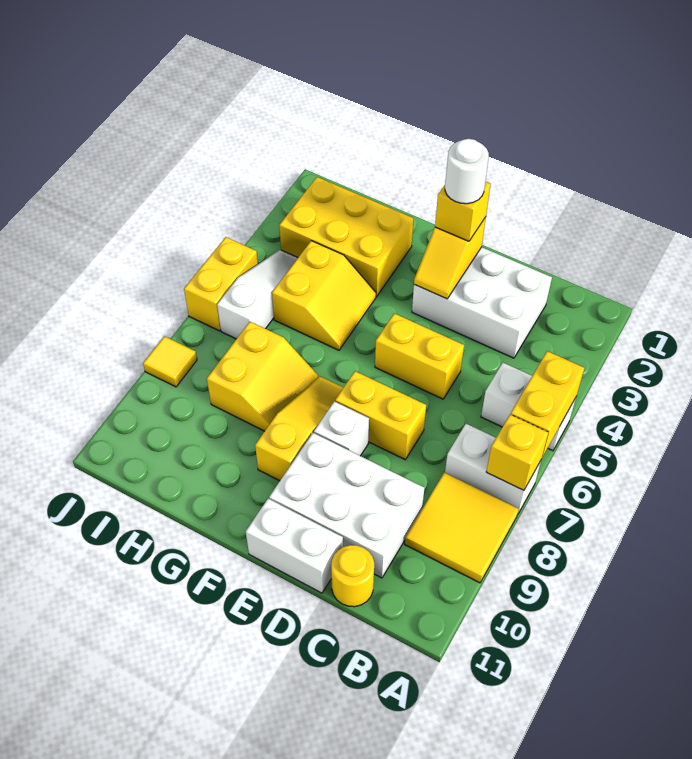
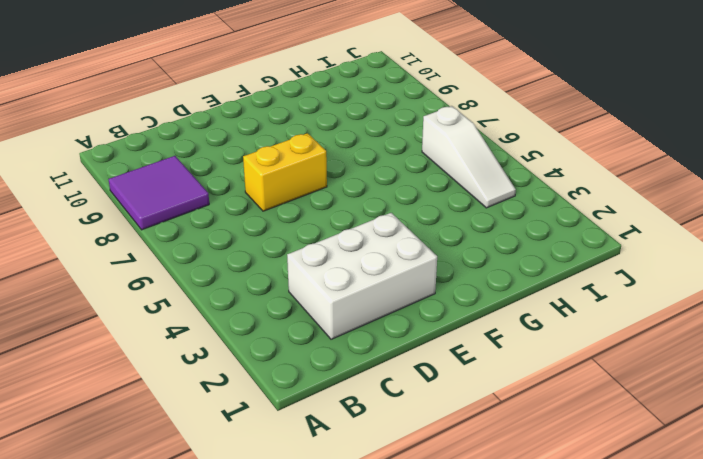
purple 2x2 tile [109,156,209,230] -> yellow 2x2 tile [405,473,519,583]
none -> white 1x2 brick [481,363,576,451]
none -> white 1x2 brick [445,424,541,513]
none -> white 2x3 brick [269,433,424,578]

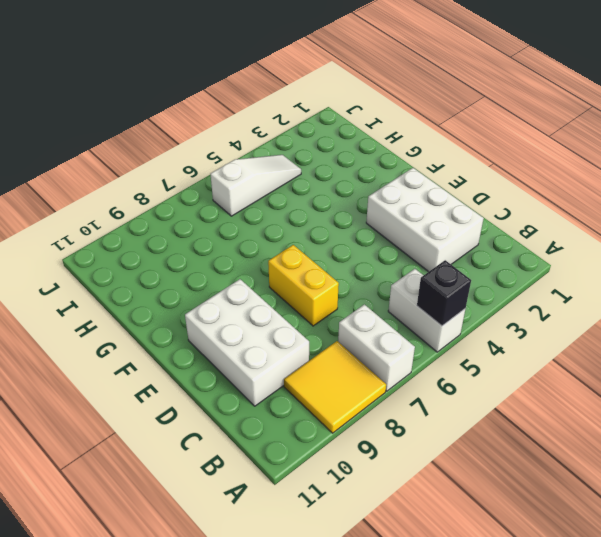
black 1x1 brick [417,260,471,326] -> yellow 1x2 brick [511,351,584,457]
none -> yellow 1x1 round brick [331,545,374,607]
none -> yellow 1x2 brick [375,313,464,399]
none -> white 1x2 brick [246,499,343,593]

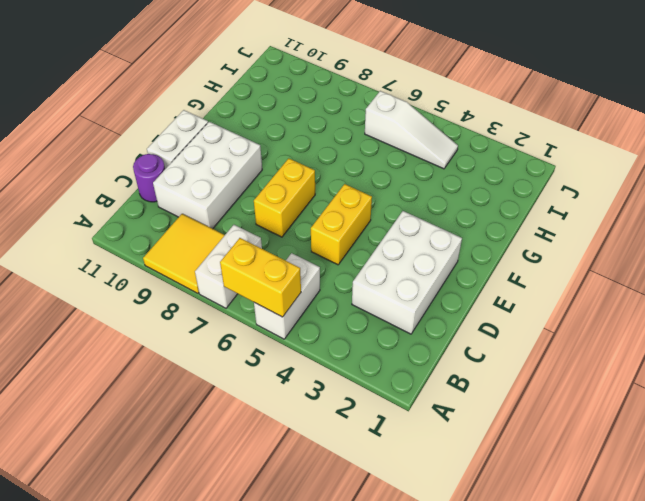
purple 1x1 round brick [133,154,165,202] -> yellow 1x1 round brick [331,545,374,607]
none -> white 1x1 brick [314,401,369,456]
none -> yellow 1x3 slope [255,376,344,481]
none -> yellow 2x3 brick [279,177,413,296]

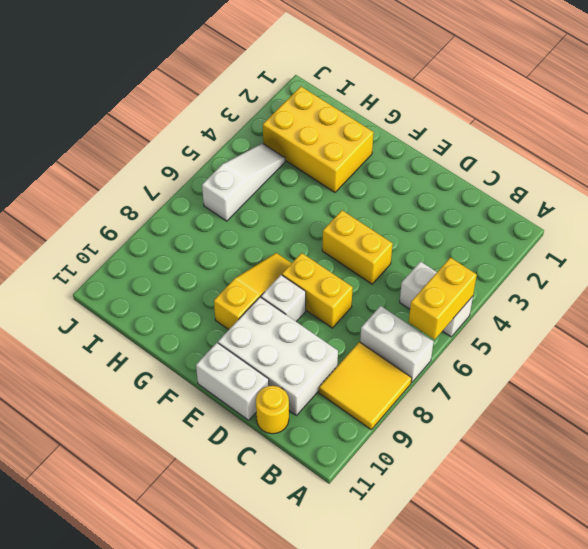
none -> white 2x3 brick [412,247,552,358]
none -> yellow 2x2 slope [272,241,376,350]
none -> yellow 2x2 slope [207,322,318,431]

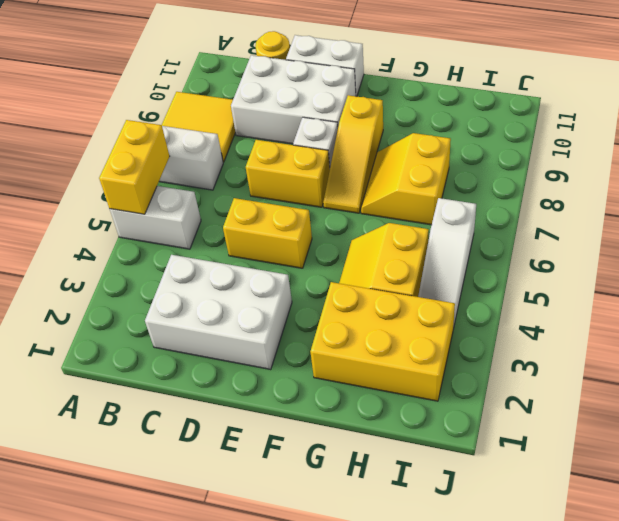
none -> yellow 1x2 brick [184,237,258,331]
none -> yellow 1x1 tile [143,336,197,387]
none -> yellow 1x1 brick [486,414,548,490]

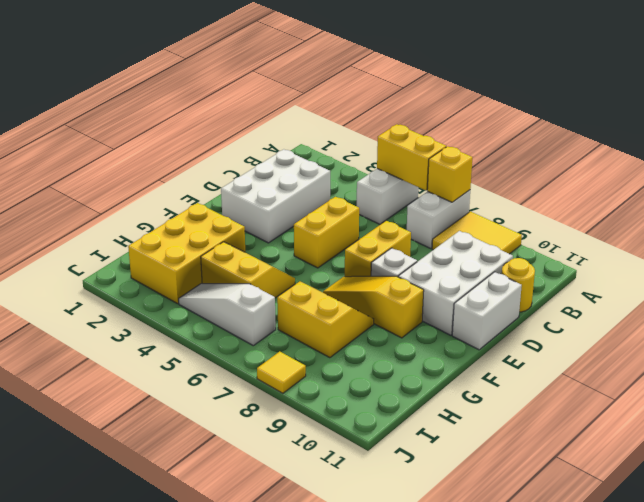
none -> yellow 1x2 brick [184,237,258,331]
none -> yellow 1x2 slope [414,217,486,299]
none -> yellow 1x1 brick [435,182,491,241]

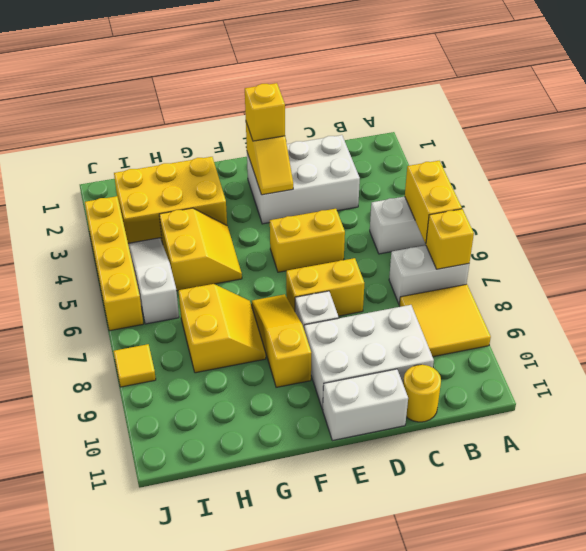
yellow 1x4 brick [85,196,143,331] -> yellow 1x2 brick [184,237,258,331]
none -> white 1x1 round brick [445,139,489,204]

